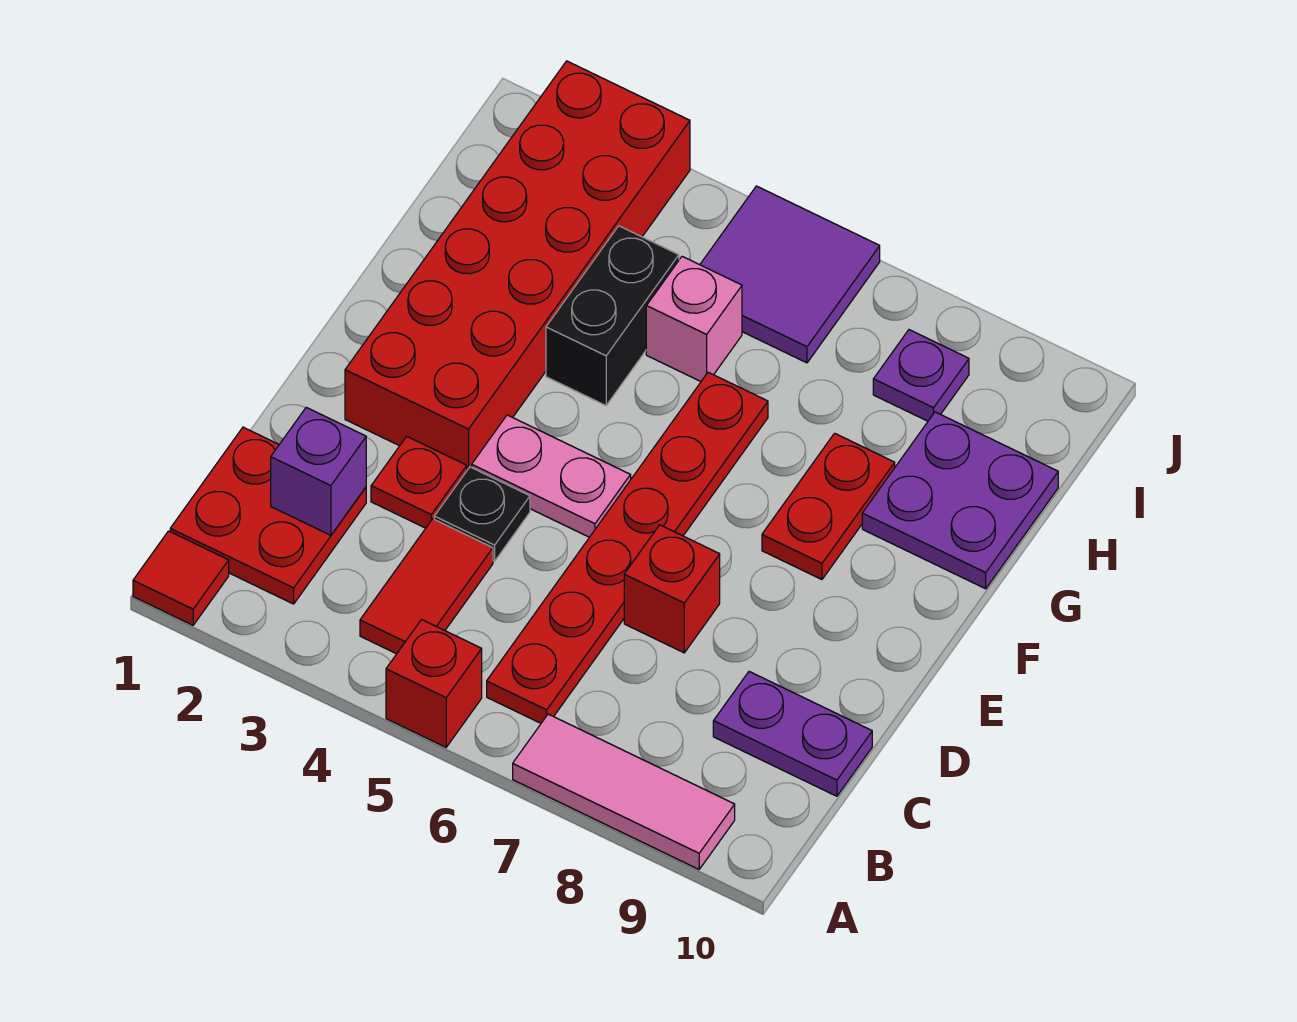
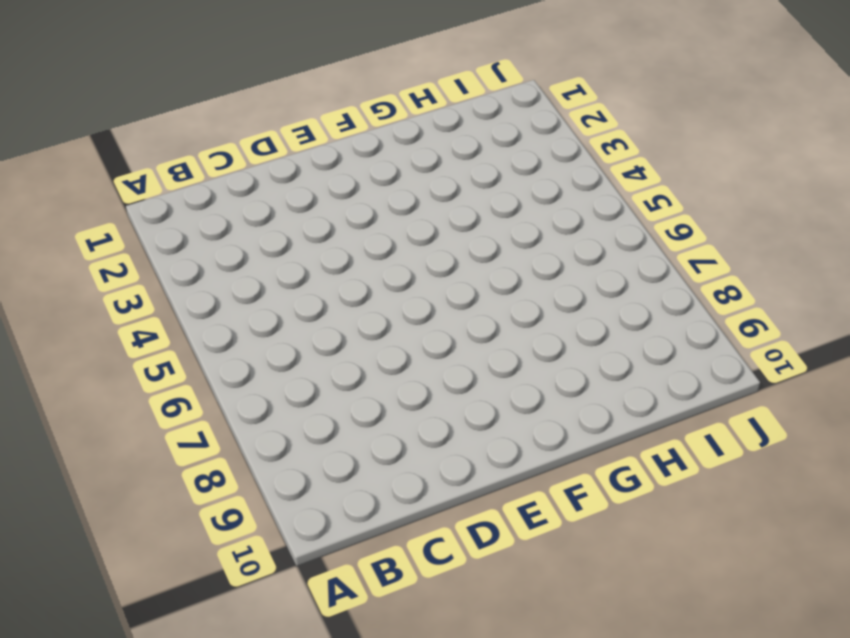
none -> red 1x1 tile [133,531,229,625]
none -> red 1x1 brick [386,620,482,747]
none -> pink 1x3 tile [513,714,735,869]

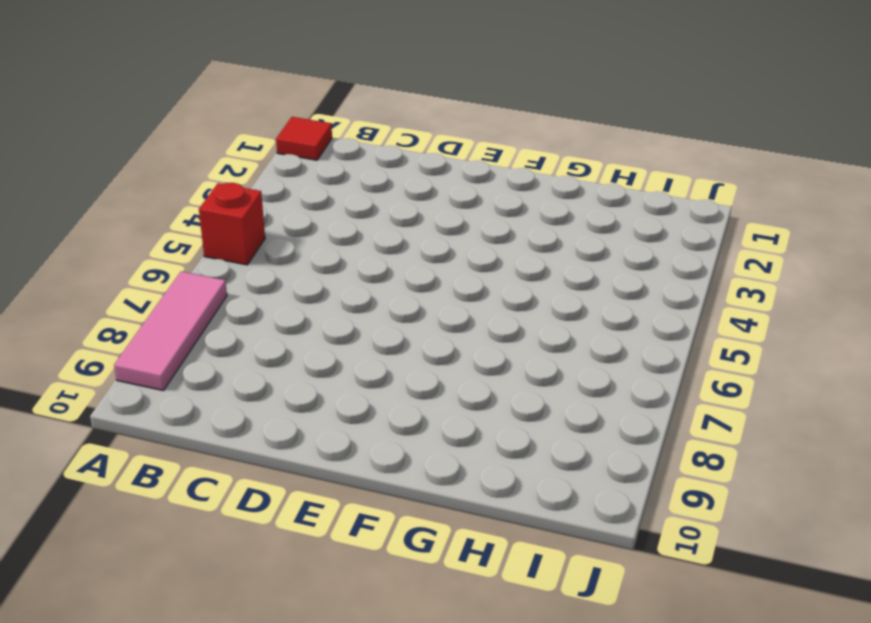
none -> red 2x2 plate [170,427,366,604]
none -> red 1x2 tile [360,519,493,654]
none -> red 1x6 plate [487,372,768,723]

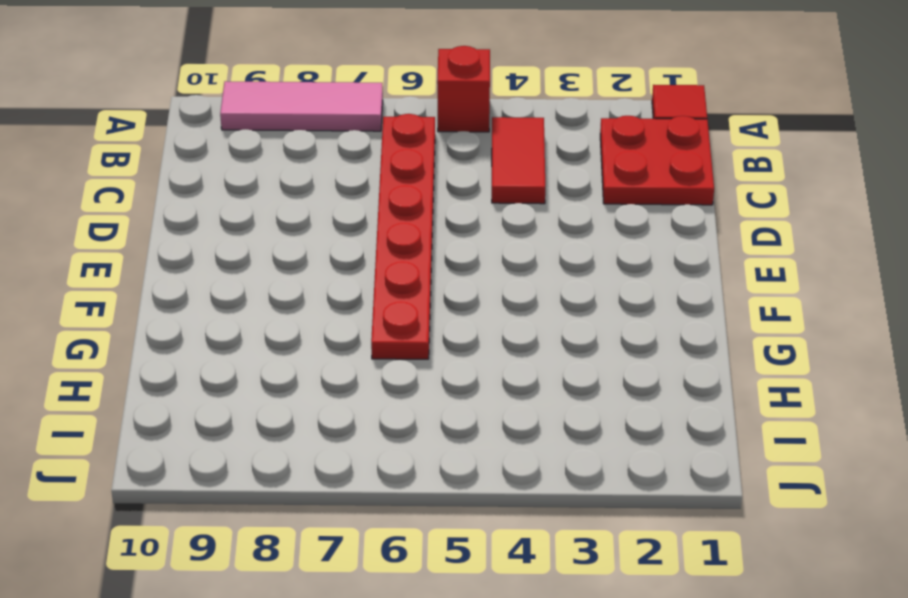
none -> purple 1x2 plate [713,672,872,796]
none -> red 1x1 plate [371,436,467,528]
none -> black 1x1 plate [434,467,530,561]

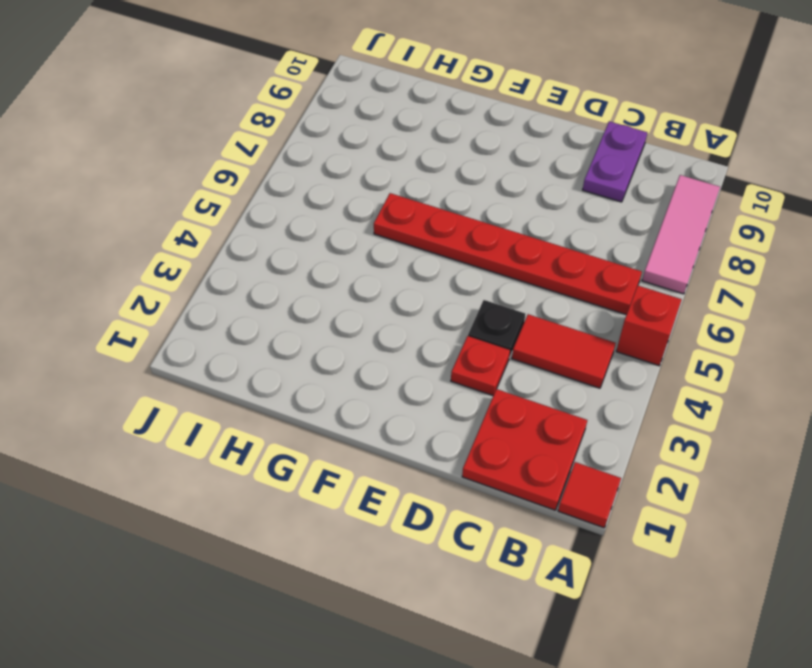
none -> red 1x1 brick [624,525,720,653]
none -> red 2x6 brick [345,61,690,470]
none -> pink 1x2 plate [472,415,631,537]

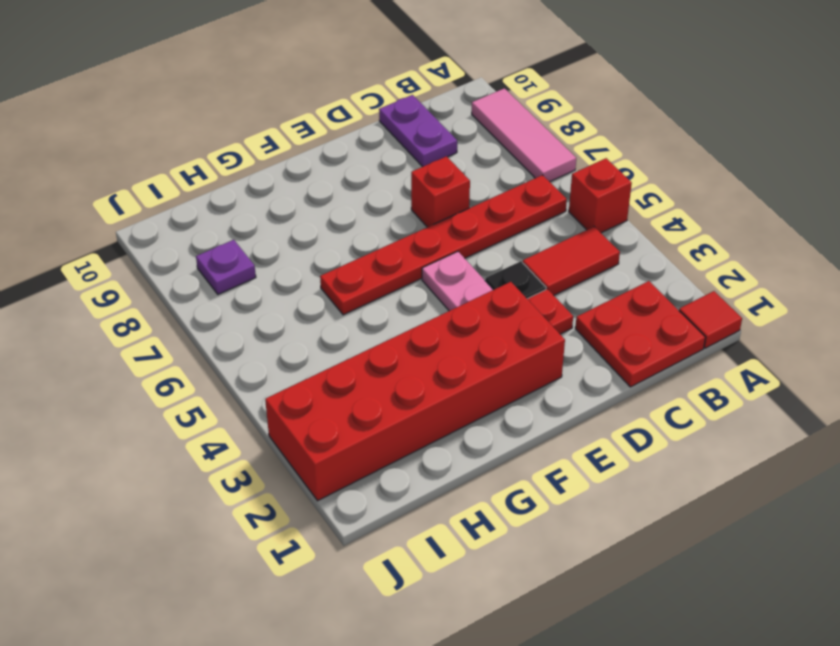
none -> red 1x2 plate [762,433,895,580]
none -> black 1x2 brick [546,226,679,405]
none -> purple 2x2 plate [862,412,1058,589]

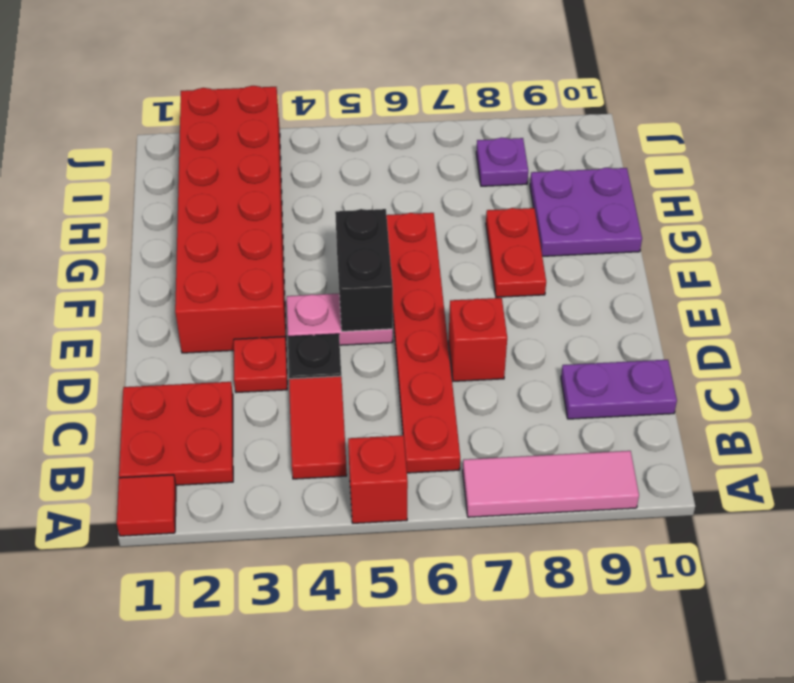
black 1x2 brick [335,209,393,331] -> black 1x2 brick moved to [546,226,679,405]
none -> pink 1x1 brick [646,256,742,381]
none -> purple 2x2 tile [700,186,880,363]
none -> purple 1x1 brick [271,407,366,535]

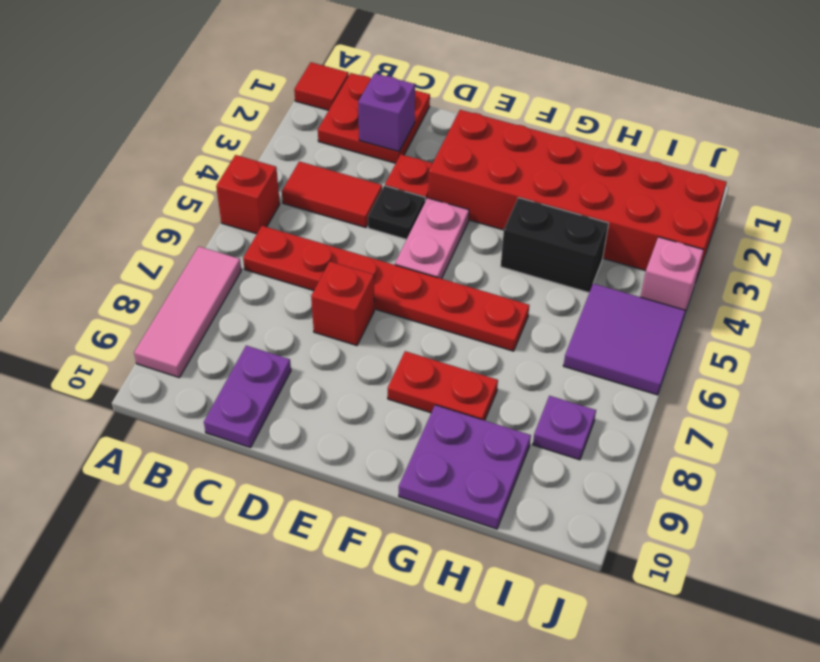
pink 1x1 brick [640,237,704,316] -> pink 1x1 brick moved to [646,256,742,381]

